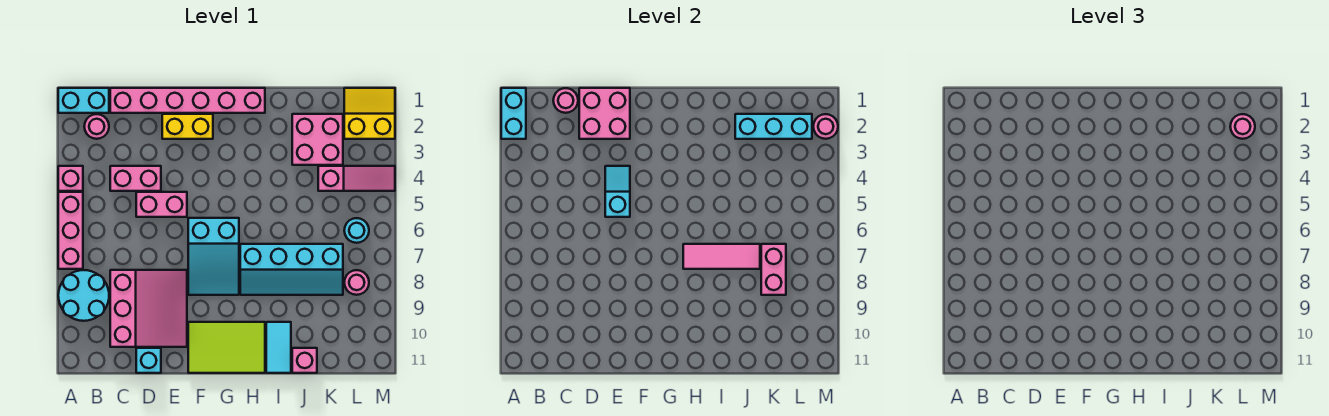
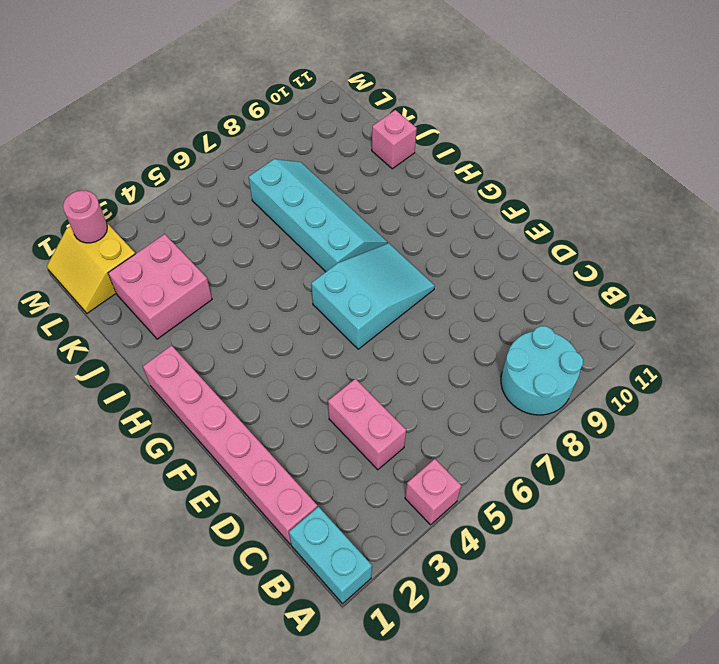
none -> pink 1x3 brick [58,192,83,269]
none -> pink 1x1 round brick [84,114,109,139]
none -> pink 3x3 slope [110,270,187,347]
none -> pink 1x2 brick [136,192,187,217]

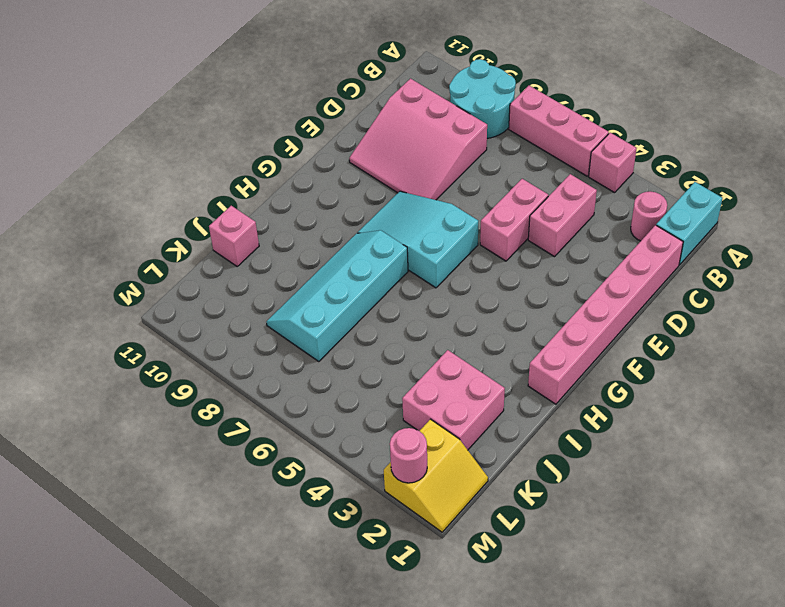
none -> cyan 1x1 brick [136,348,161,373]
none -> yellow 1x2 brick [162,114,213,139]
none -> lime 2x3 tile [188,322,265,373]
none -> cyan 1x2 tile [266,322,291,373]

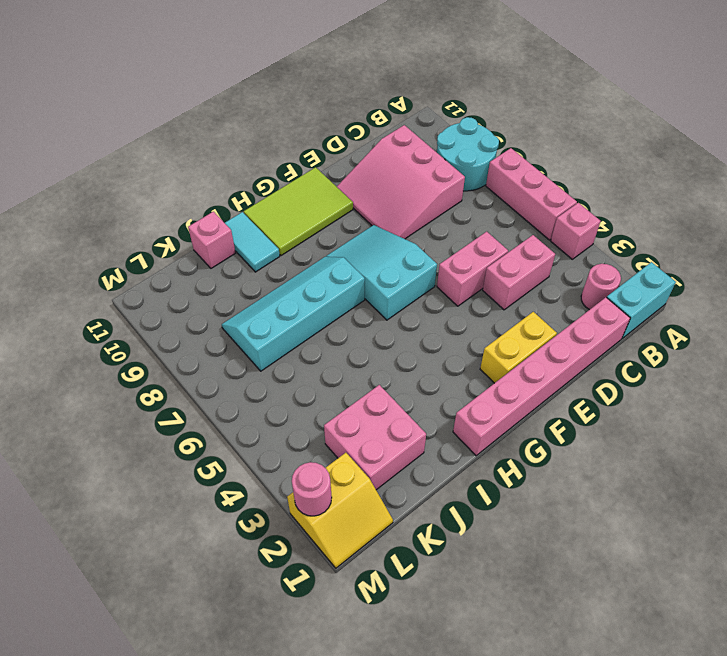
none -> cyan 1x1 brick [136,348,161,373]
none -> pink 1x3 slope [318,166,395,191]
none -> cyan 1x1 round brick [344,218,369,243]
none -> pink 1x1 round brick [344,270,369,295]

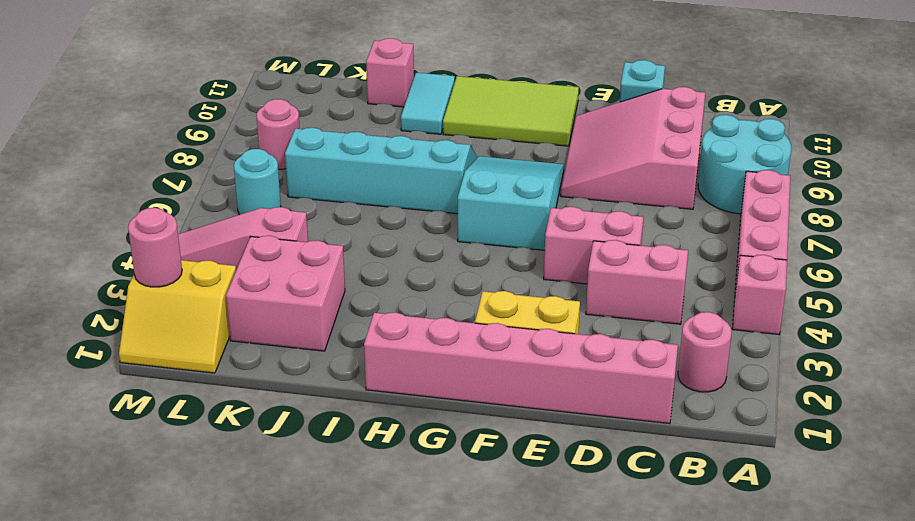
none -> cyan 1x2 brick [58,88,109,113]
none -> cyan 1x2 brick [501,88,526,139]
none -> pink 1x1 round brick [553,88,578,113]
none -> pink 2x2 brick [579,88,630,139]

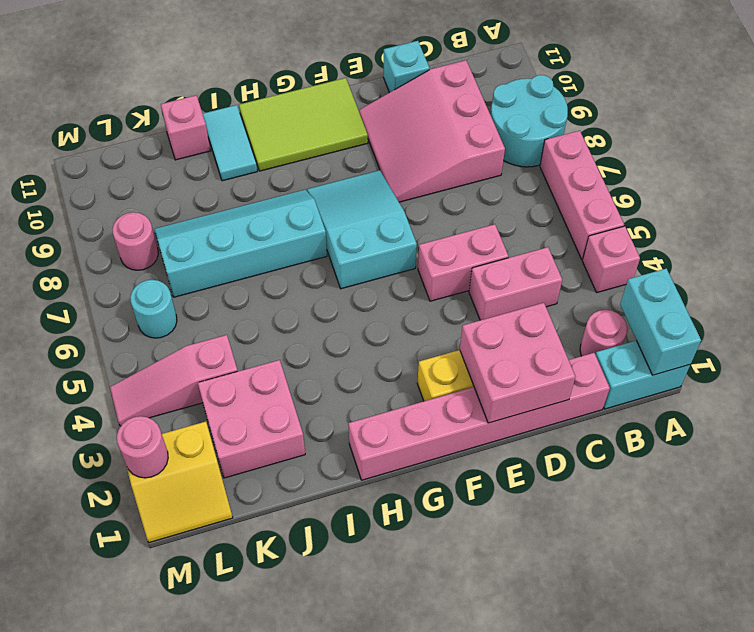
none -> pink 1x1 round brick [553,88,578,113]
none -> cyan 1x2 slope [605,166,630,217]
none -> pink 1x3 tile [683,244,760,269]
none -> cyan 1x3 brick [735,114,812,139]

